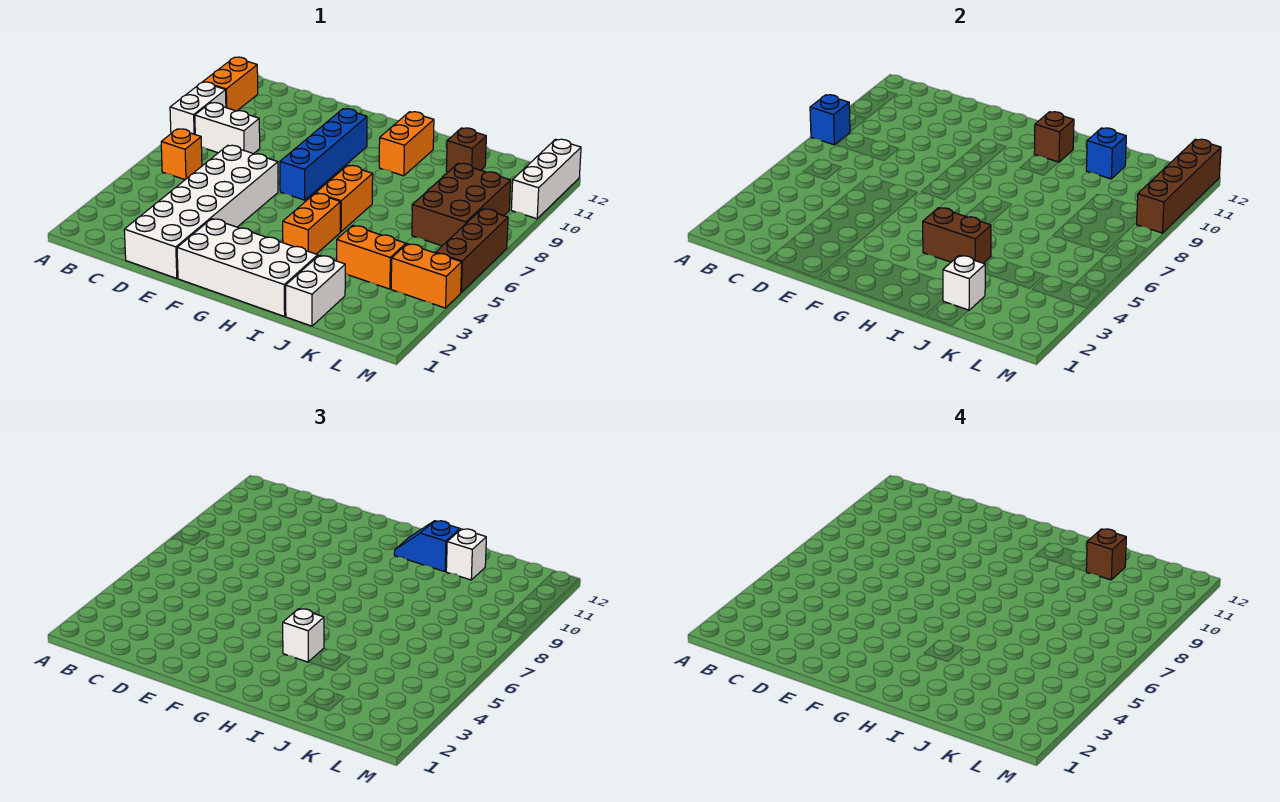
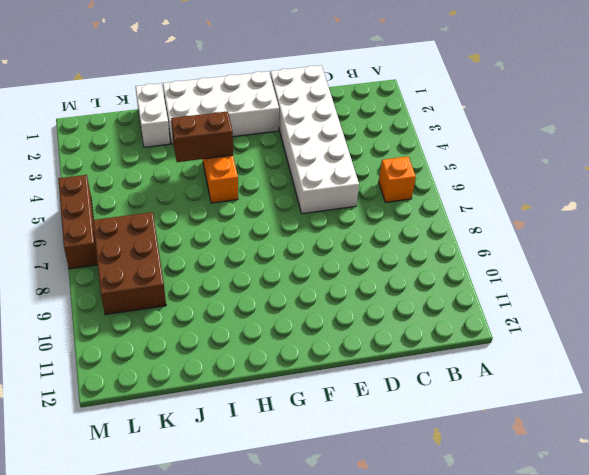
none -> white 1x2 brick [170,82,226,134]
none -> orange 1x2 brick [203,57,258,111]
none -> white 1x2 brick [195,103,260,154]

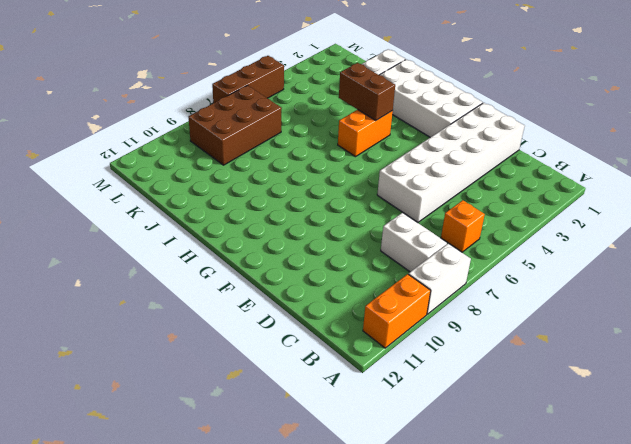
none -> blue 1x4 brick [280,109,367,200]
none -> orange 1x2 brick [316,165,373,232]
none -> orange 1x2 brick [379,112,434,176]

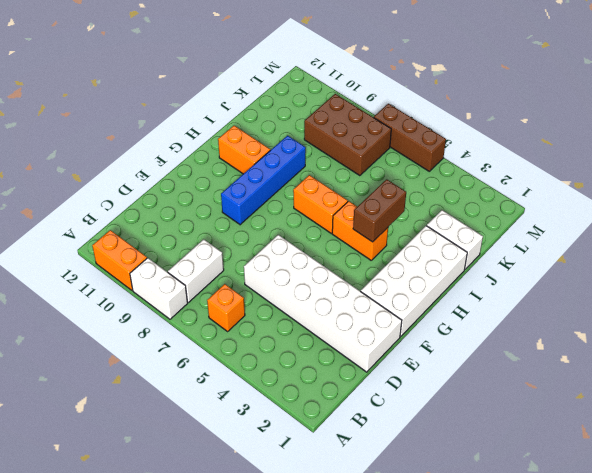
blue 1x4 brick [221,136,306,225] -> blue 1x4 brick turned to [280,109,367,200]
none -> orange 1x2 brick [337,226,406,289]
none -> brown 1x1 brick [446,128,486,172]
none -> orange 1x2 brick [391,244,462,308]

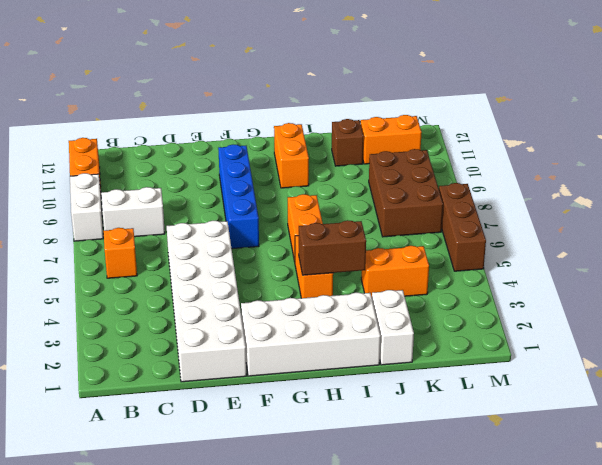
orange 1x2 brick [361,115,422,164] -> orange 1x2 brick moved to [391,244,462,308]
none -> white 1x3 brick [511,139,581,219]
none -> blue 1x1 brick [810,95,850,145]
none -> brown 1x1 brick [1034,112,1074,162]

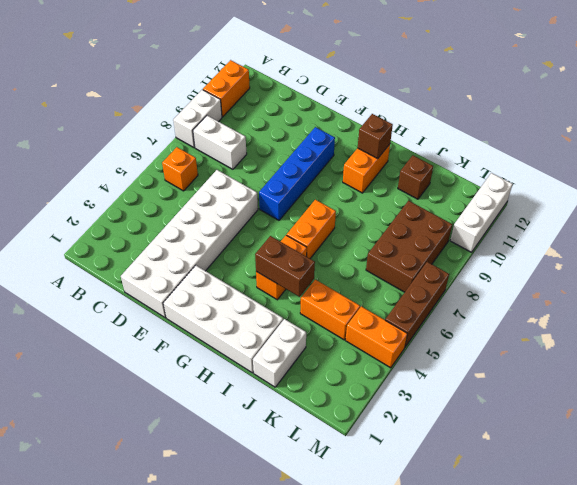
none -> blue 1x1 brick [810,95,850,145]
none -> white 1x1 brick [943,255,985,310]
none -> blue 1x1 brick [1086,128,1126,179]

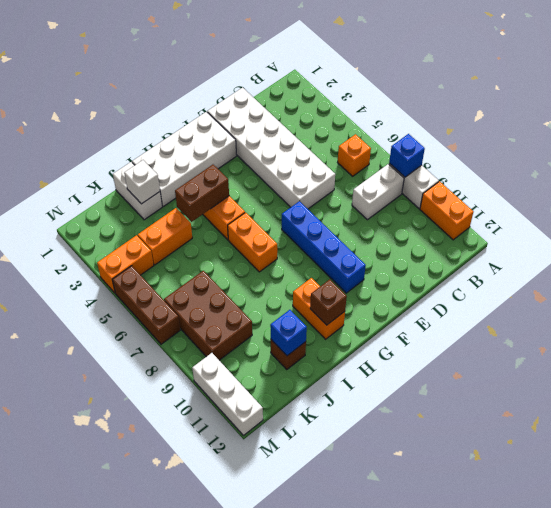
none -> brown 1x4 brick [1136,139,1221,233]
none -> white 1x1 brick [283,609,324,662]
none -> blue 1x2 slope [394,521,460,572]

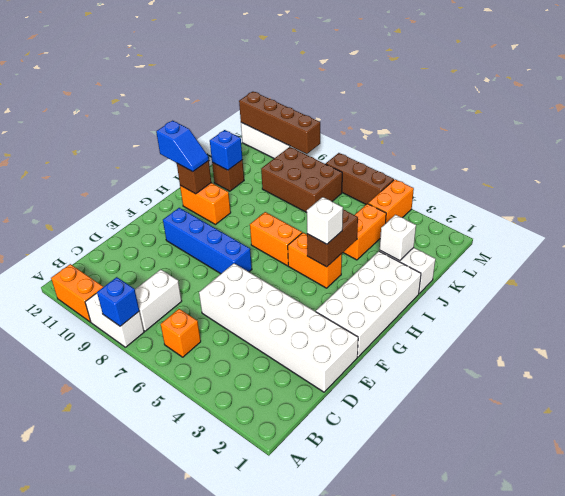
blue 1x2 slope [156,121,209,172] -> blue 1x2 slope turned to [394,521,460,572]
none -> white 1x1 brick [446,529,486,580]
none -> brown 1x1 brick [1086,529,1126,580]

